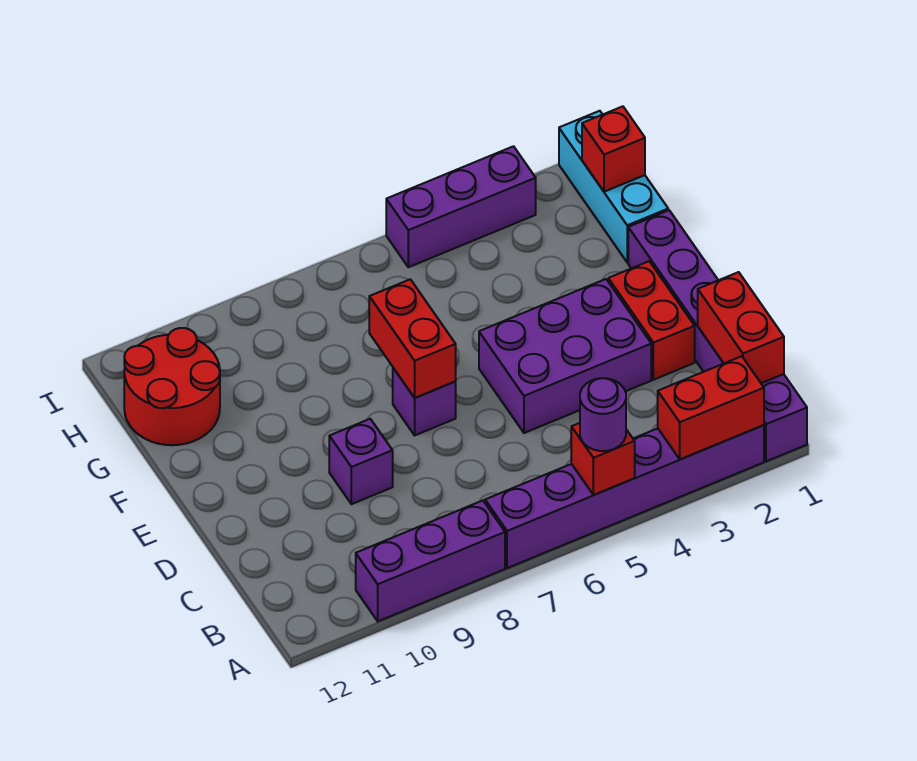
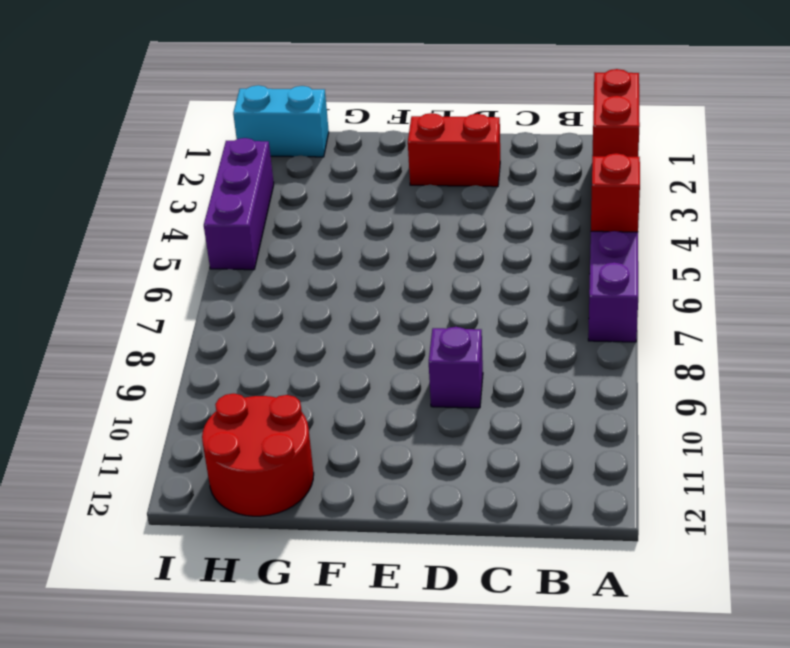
cyan 1x2 brick [233,85,329,157] -> cyan 1x3 brick [559,111,668,262]
none -> purple 1x6 brick [628,210,807,461]
none -> purple 1x3 brick [356,501,505,621]
none -> purple 2x3 brick [479,279,651,433]

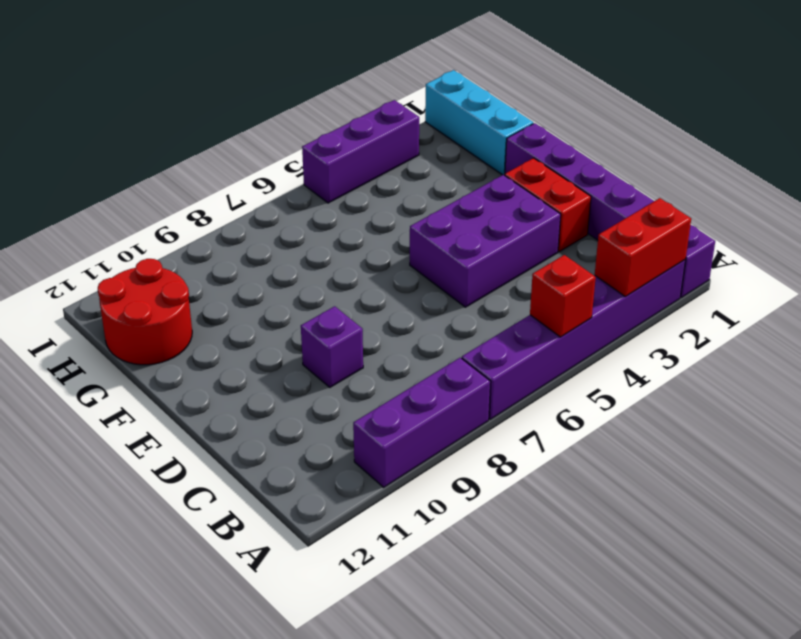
none -> purple 1x1 brick [393,368,456,435]
none -> red 1x2 brick [698,272,784,383]
none -> red 1x2 brick [369,279,456,398]

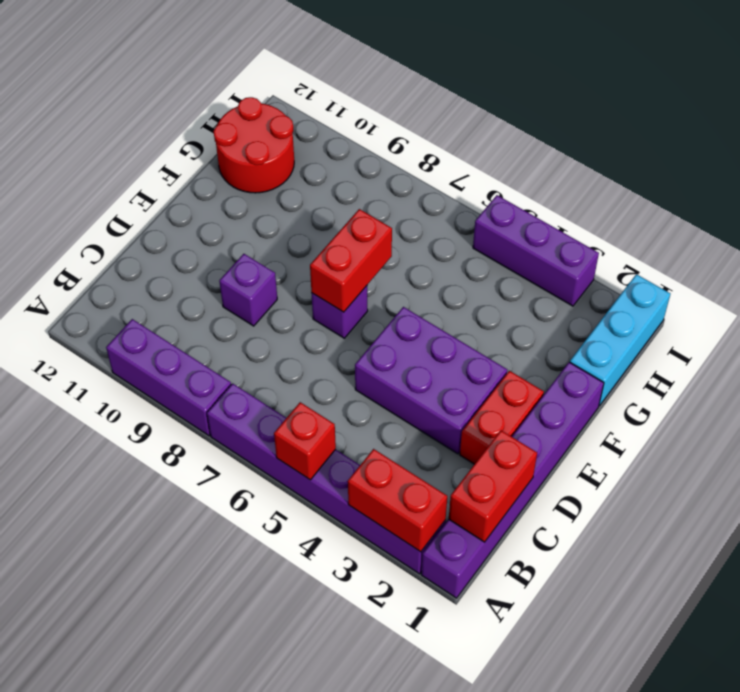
none -> red 1x1 brick [582,106,645,192]
none -> purple 1x1 round brick [580,378,626,451]

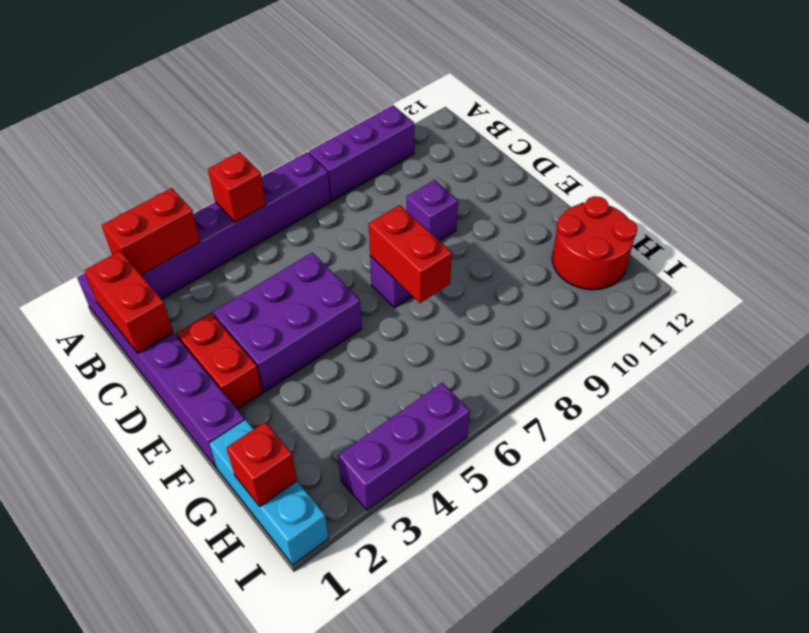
none -> purple 1x1 round brick [580,378,626,451]

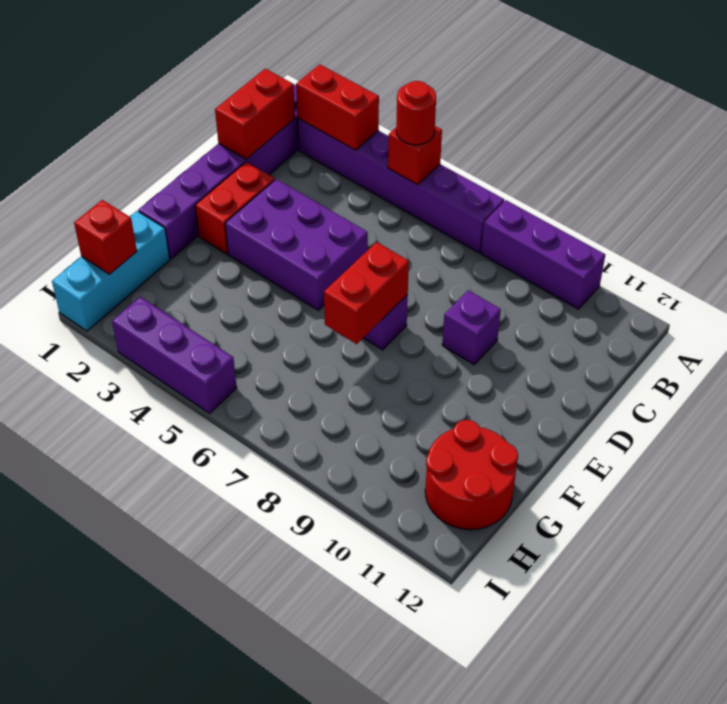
red 1x1 round brick [396,81,436,145] -> purple 1x1 round brick [580,378,626,451]

